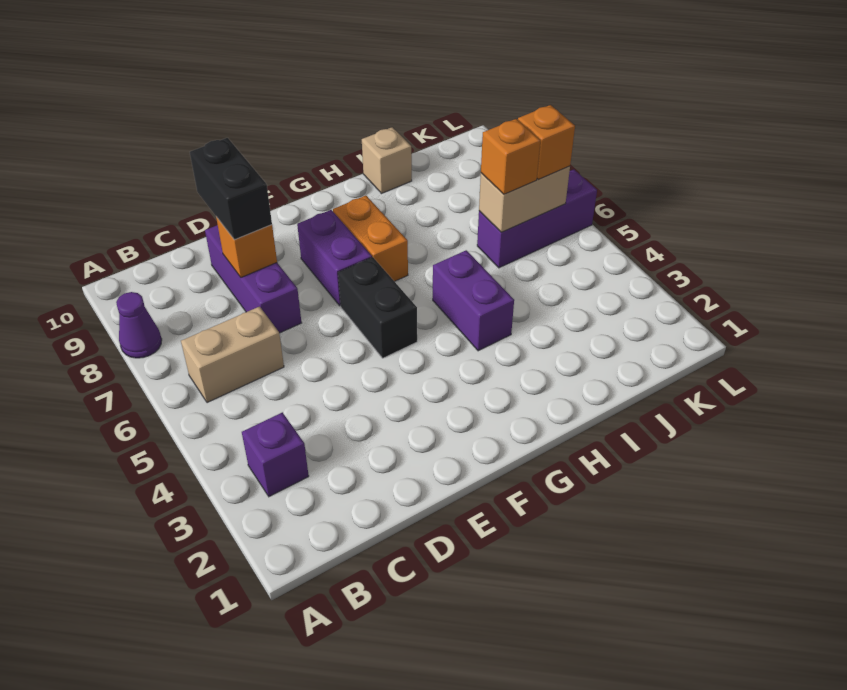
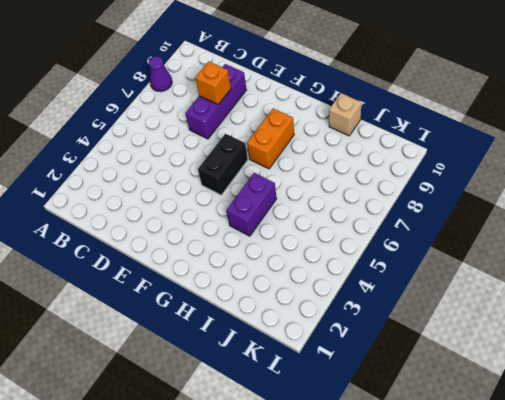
none -> purple 1x1 brick [242,412,309,497]
none -> tan 1x2 brick [181,307,284,403]
none -> purple 1x2 brick [297,210,372,306]

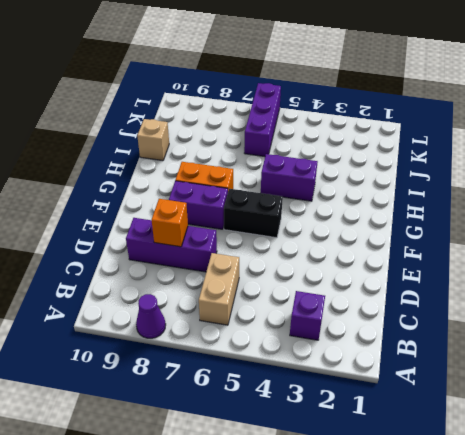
none -> tan 1x2 brick [479,166,570,232]
none -> black 1x2 brick [190,138,272,240]
none -> orange 1x1 brick [481,119,541,194]

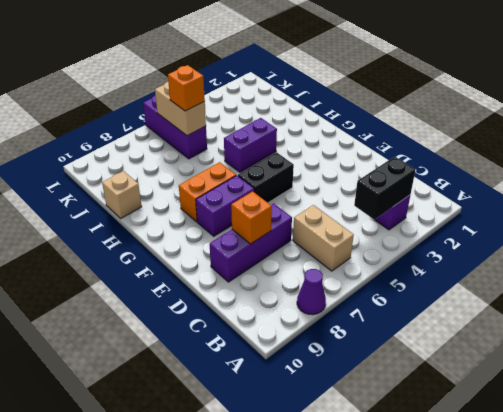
black 1x2 brick [354,157,415,220] -> black 1x2 brick moved to [190,138,272,240]
none -> orange 1x1 brick [518,105,575,179]

